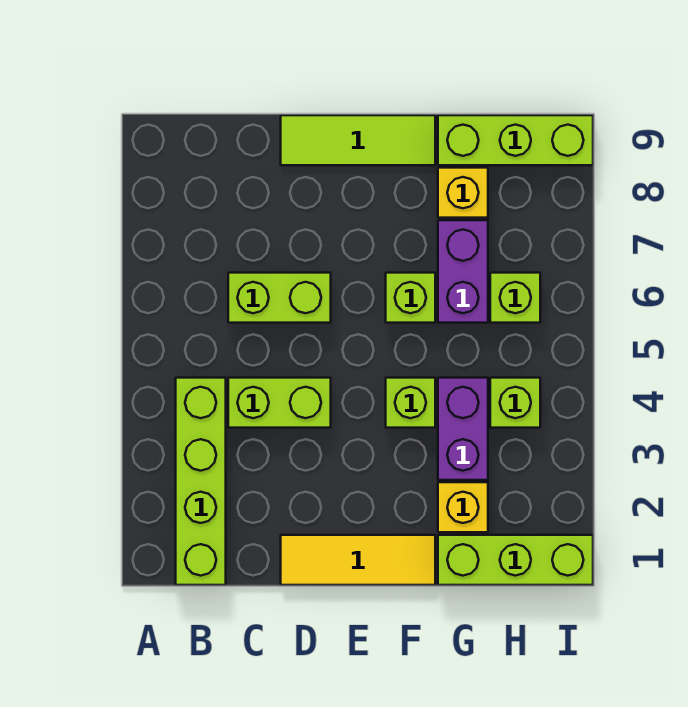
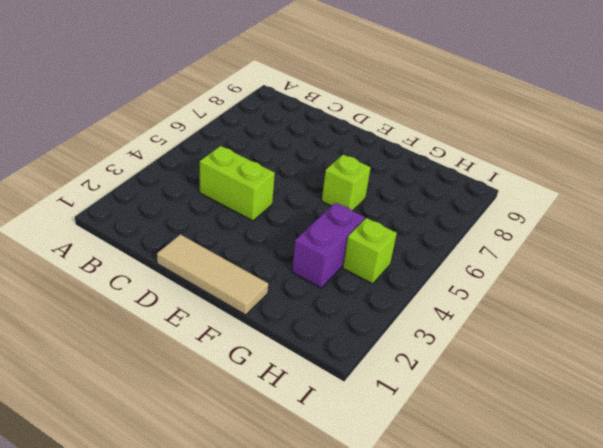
tan 1x3 tile [157,235,268,315] -> yellow 1x3 tile [281,535,435,585]
none -> lime 1x4 brick [176,378,226,585]
none -> lime 1x2 brick [228,273,331,323]
none -> lime 1x3 tile [281,115,435,165]

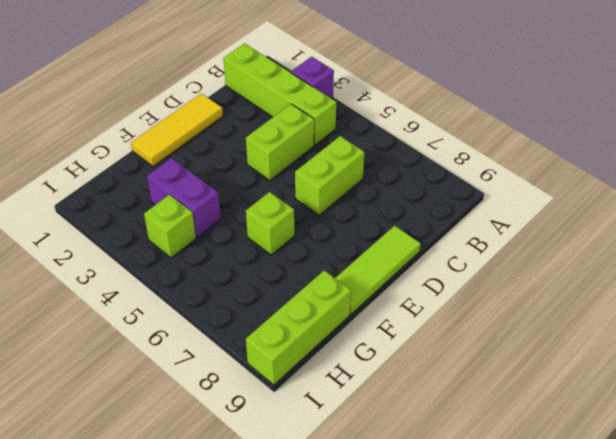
purple 1x1 brick [291,57,334,99] -> none
none -> lime 1x1 brick [386,378,435,428]
none -> lime 1x3 brick [438,535,593,585]
none -> yellow 1x1 brick [438,482,488,532]

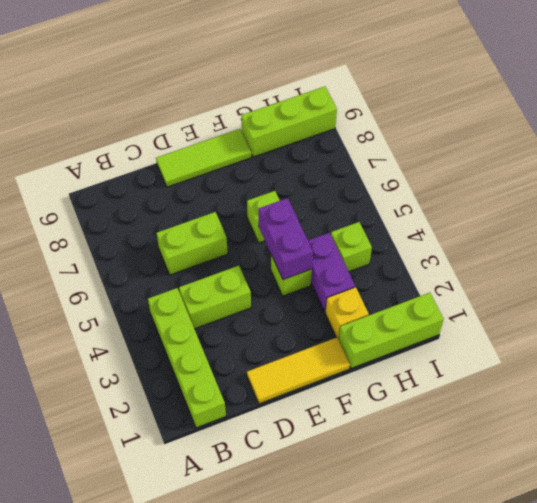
purple 1x2 brick [259,198,313,280] -> purple 1x2 brick moved to [438,220,488,323]
none -> yellow 1x1 brick [438,168,488,218]
none -> lime 1x1 brick [490,273,540,323]

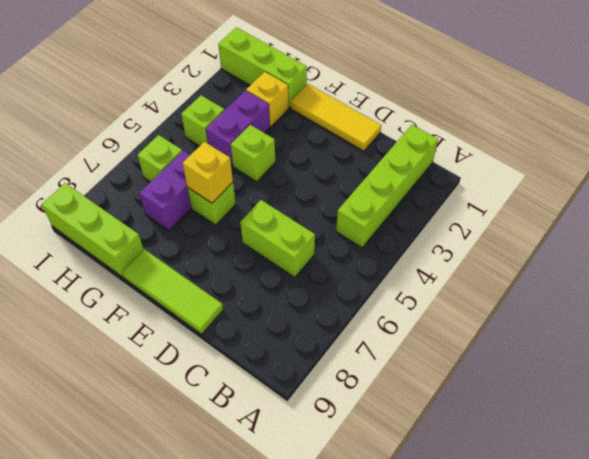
yellow 1x1 brick [183,142,233,203] -> yellow 1x1 brick moved to [438,168,488,218]
none -> lime 1x2 brick [228,378,331,428]

